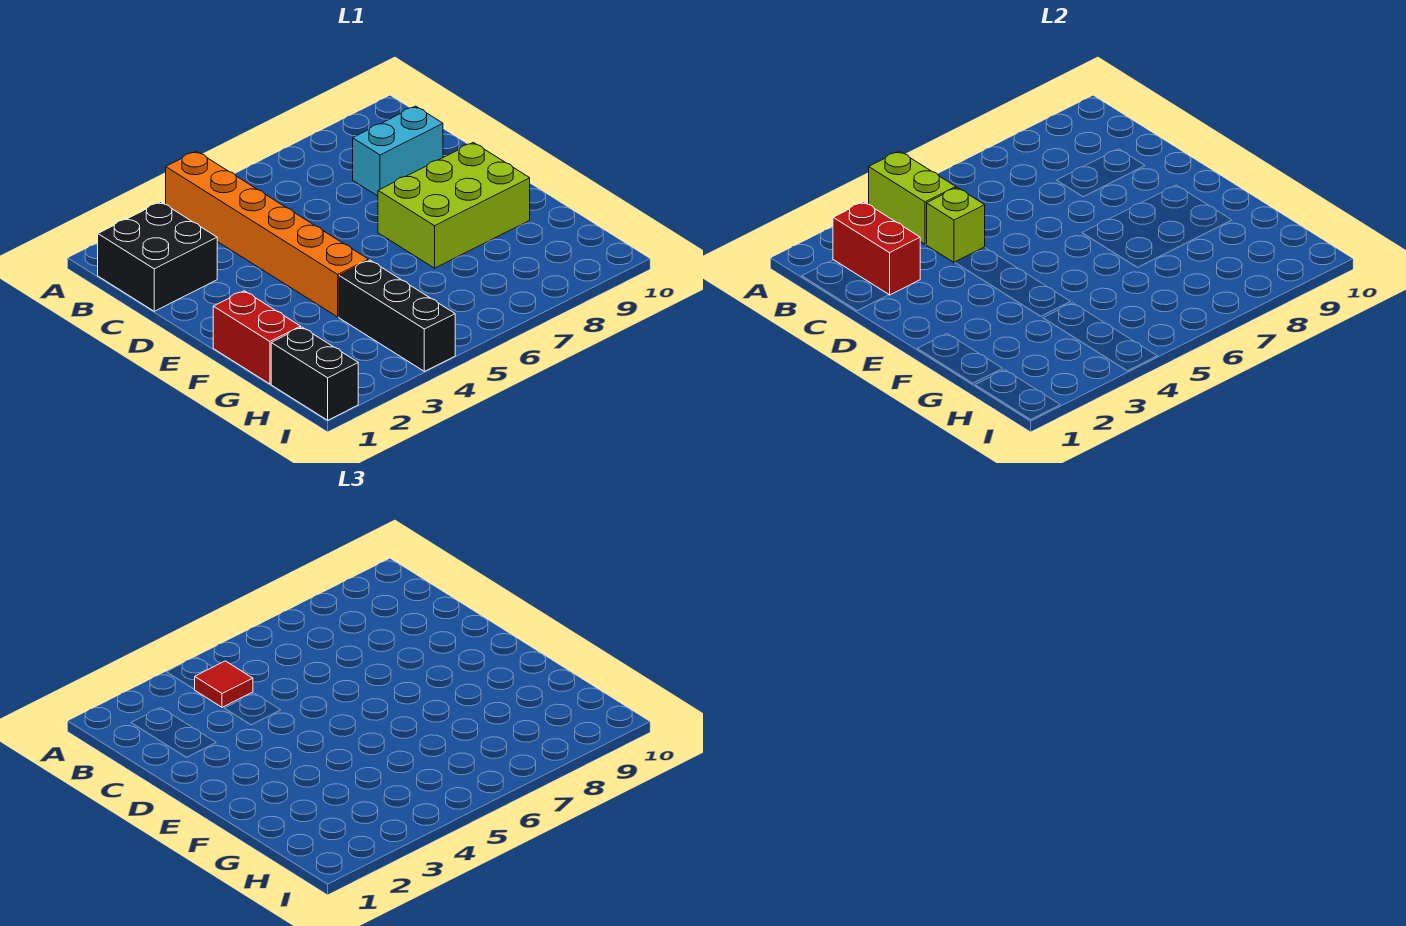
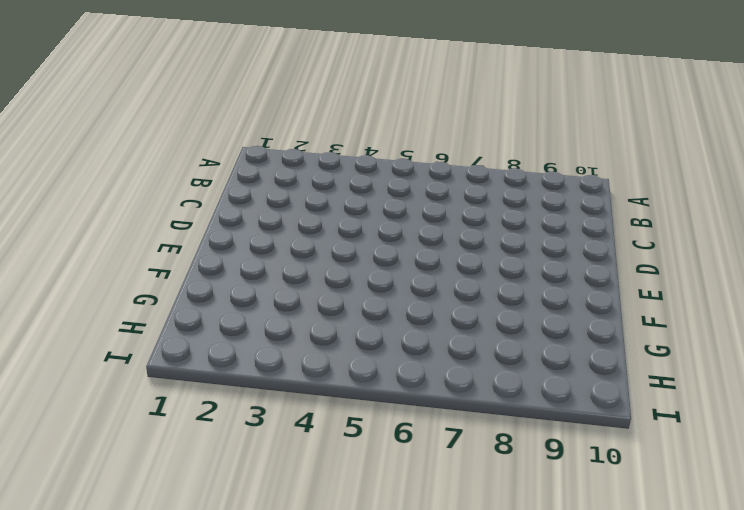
none -> orange 1x6 brick [166,151,368,317]
none -> black 2x2 brick [98,202,217,311]

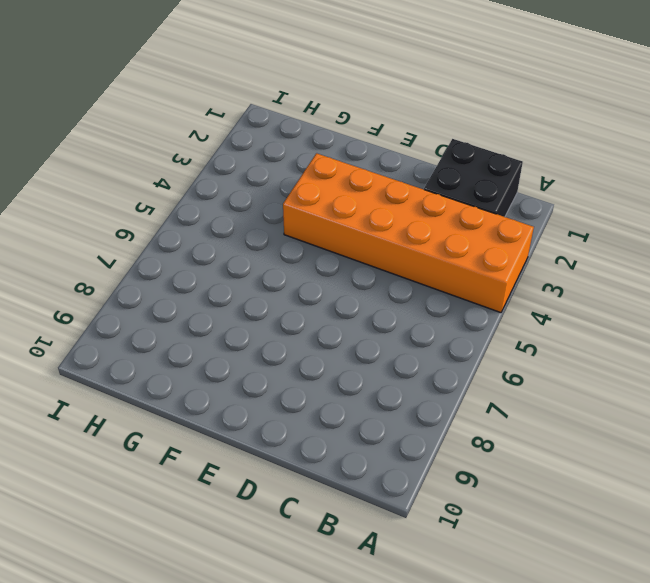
orange 2x6 brick [283,153,534,313] -> orange 1x6 brick [166,151,368,317]
none -> cyan 1x2 brick [353,106,443,196]
none -> lime 2x3 brick [378,142,530,268]

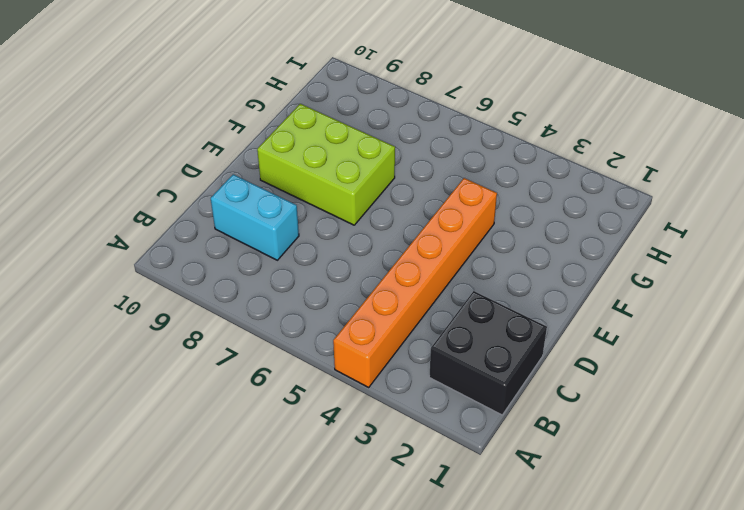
none -> red 1x2 brick [213,291,301,384]
none -> black 1x3 brick [339,260,455,371]

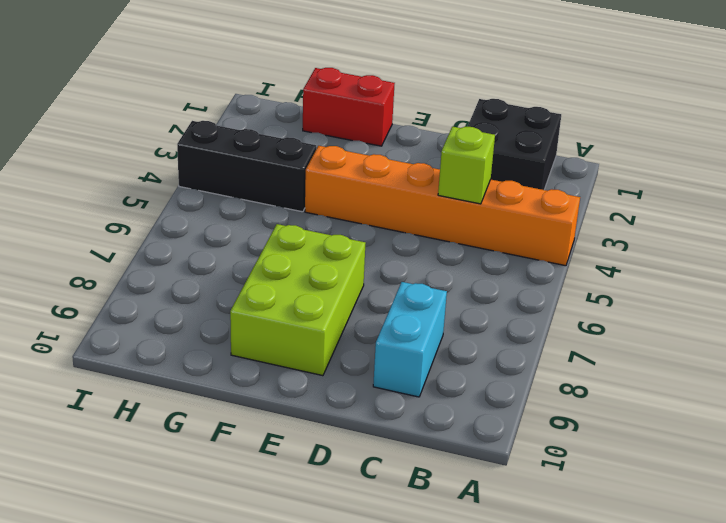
none -> black 1x2 brick [271,327,358,420]
none -> lime 1x2 brick [869,151,956,244]

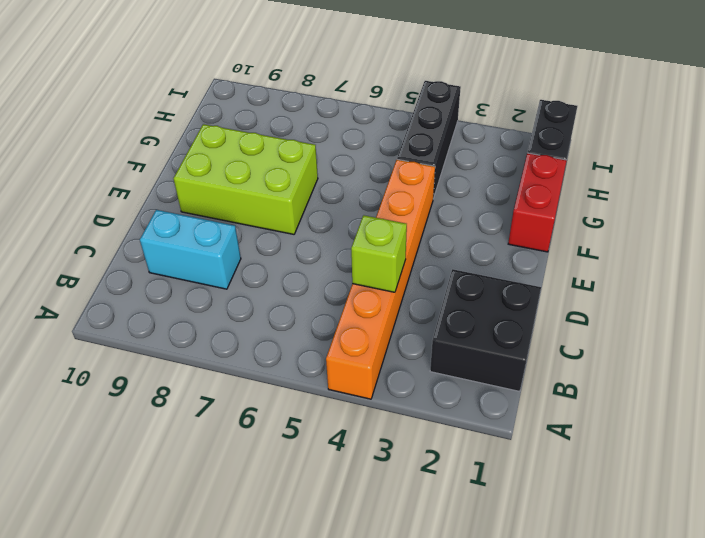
none -> lime 1x2 brick [869,151,956,244]
none -> red 1x2 brick [833,202,920,295]

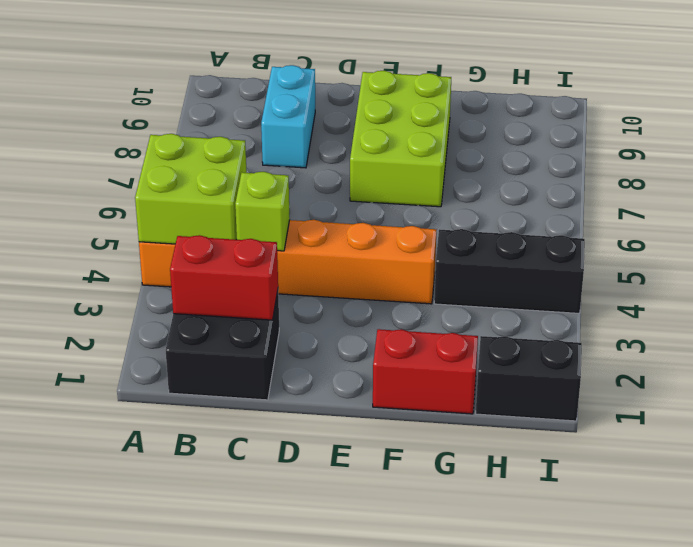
lime 2x2 brick [135,134,247,244] -> lime 1x2 brick [869,151,956,244]
none -> red 1x1 tile [194,661,253,707]

